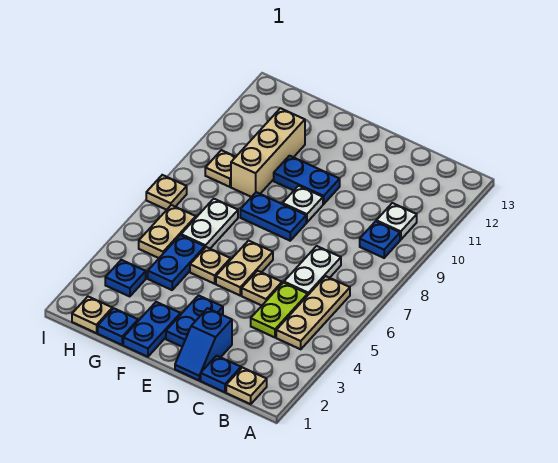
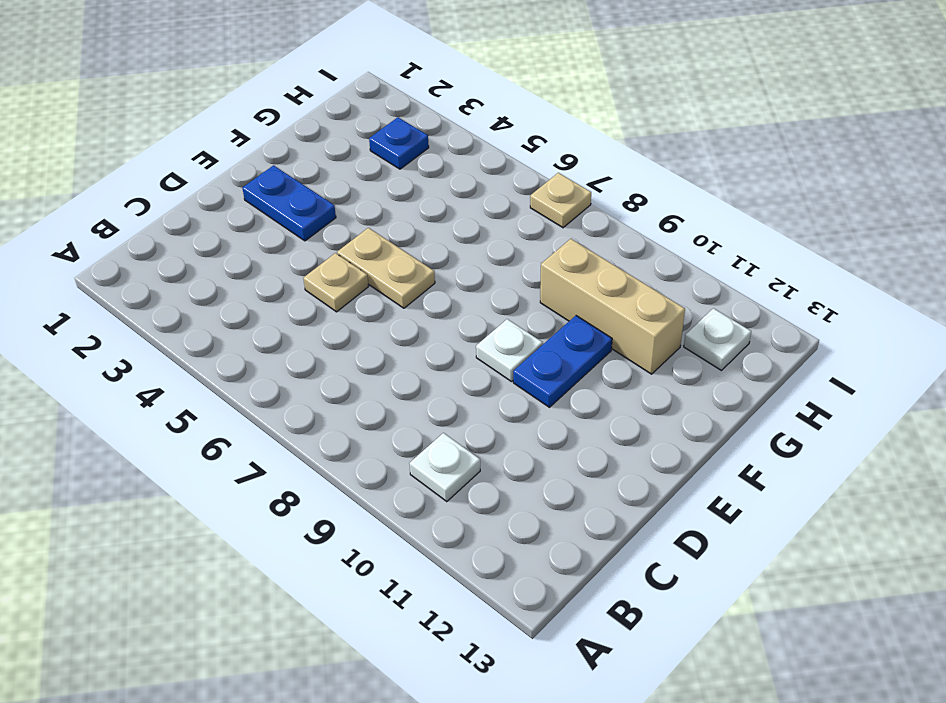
white 1x1 plate [684,308,751,371] -> none
none -> tan 1x1 plate [226,367,267,404]
none -> tan 1x3 plate [276,276,350,349]
none -> blue 1x1 plate [360,221,400,258]

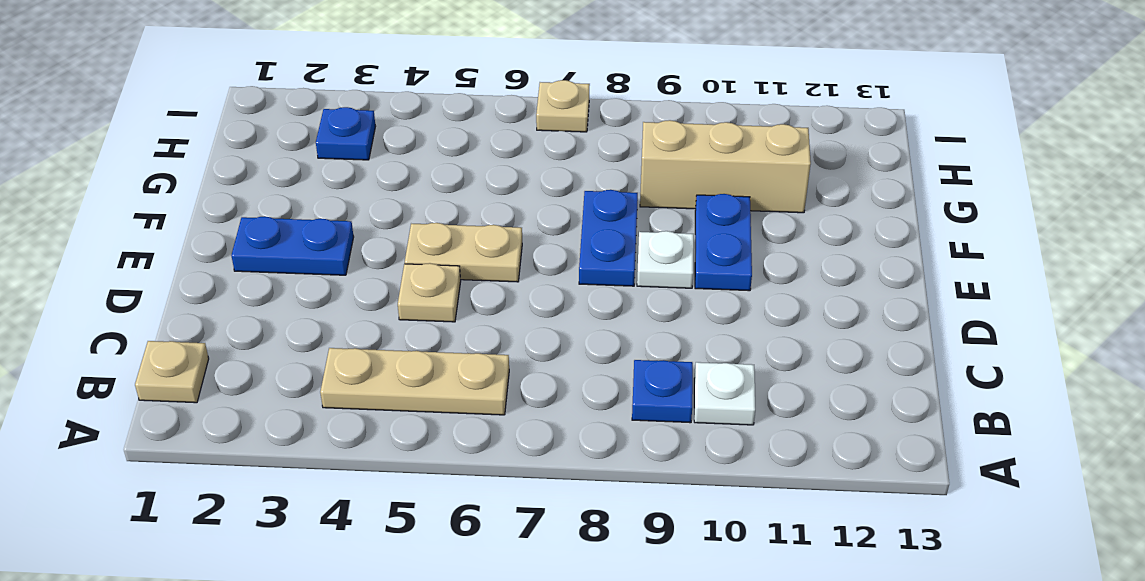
none -> blue 1x1 plate [201,356,241,392]
none -> lime 1x2 plate [251,283,308,337]
none -> white 1x2 plate [284,246,341,295]

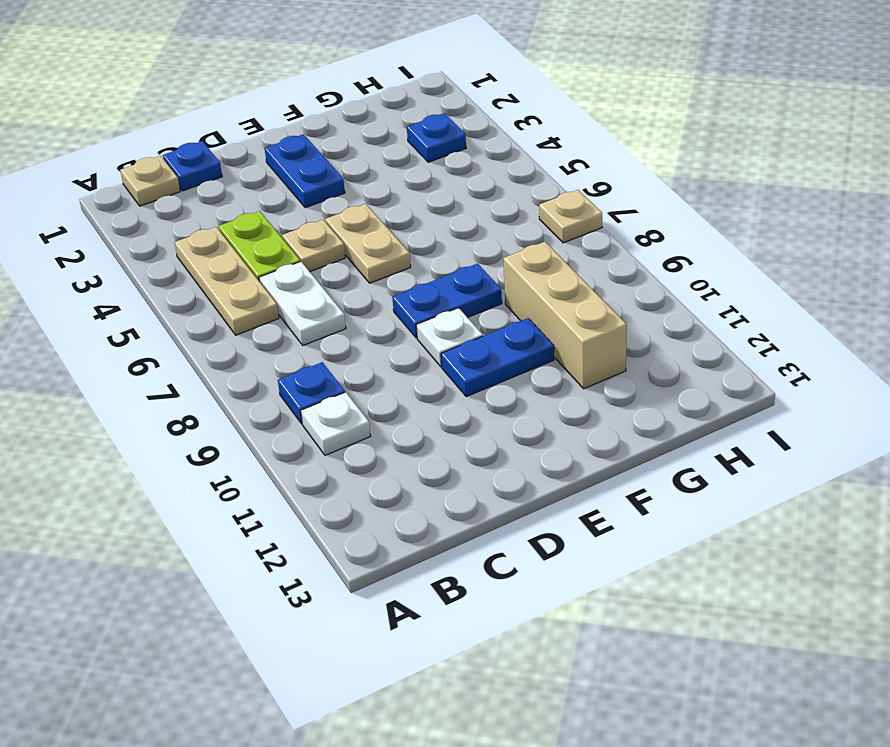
none -> blue 1x2 slope [175,308,232,380]
none -> blue 1x2 plate [123,302,180,357]
none -> tan 1x1 plate [190,247,231,284]

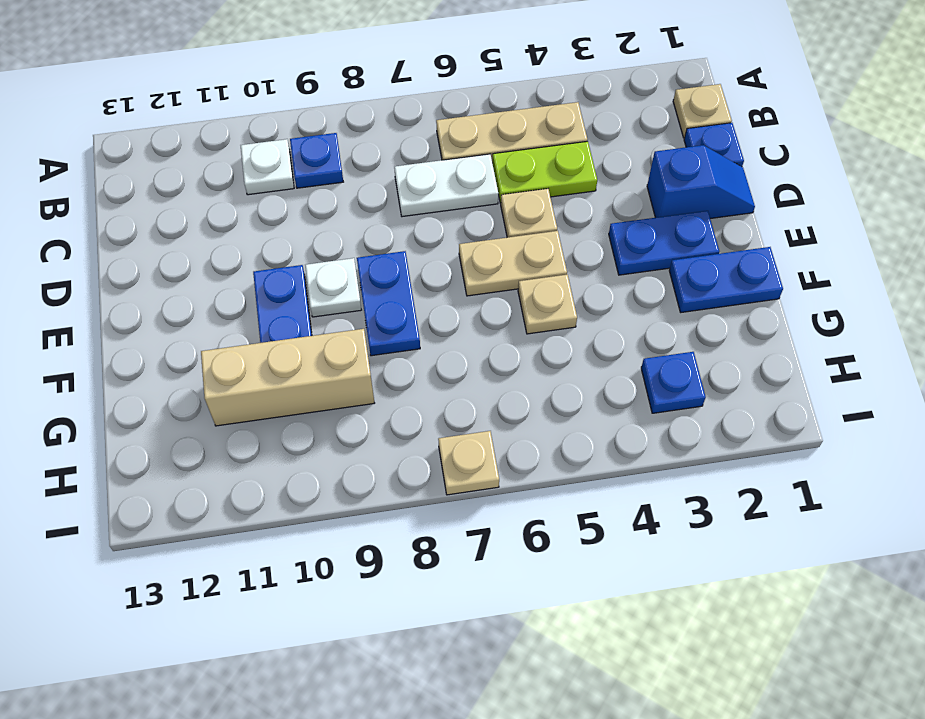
none -> blue 1x1 plate [98,308,138,345]
none -> blue 1x2 plate [148,235,205,290]
none -> white 1x2 plate [181,199,238,248]

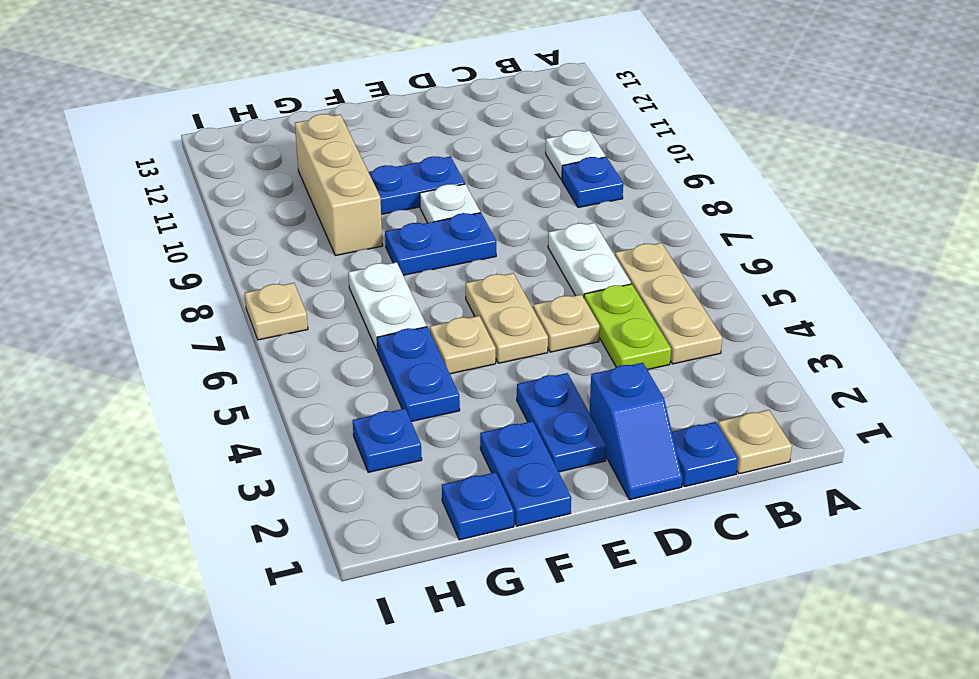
none -> tan 1x1 plate [72,297,112,333]
none -> tan 1x2 plate [139,205,196,258]
none -> tan 1x1 plate [205,150,235,187]

